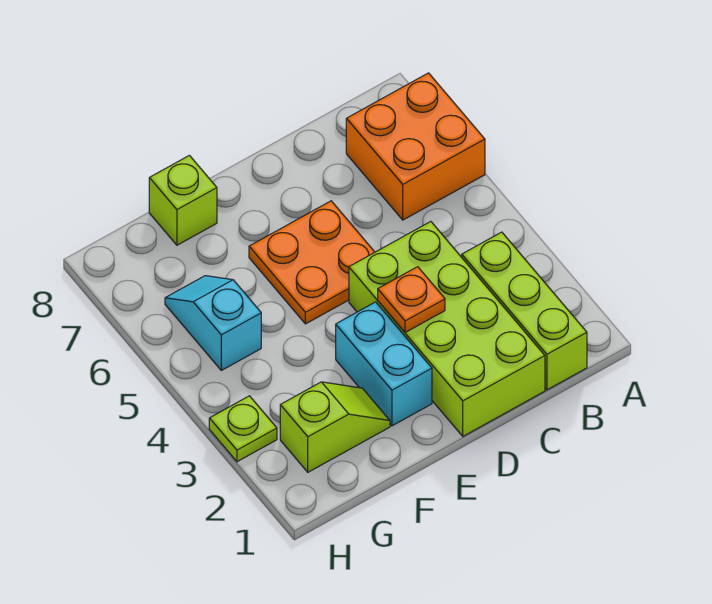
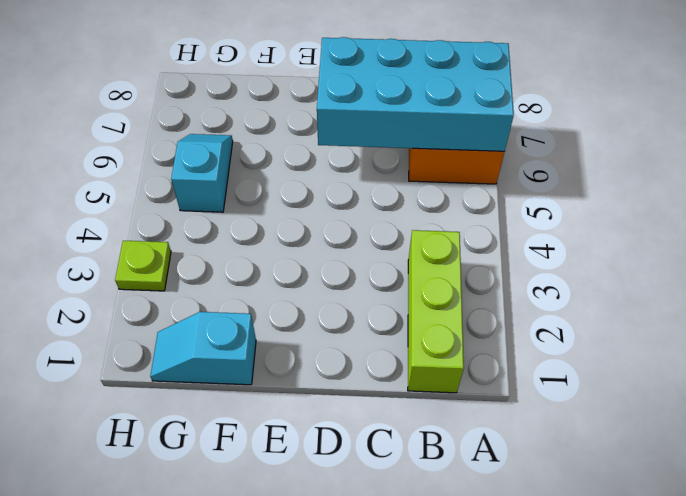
cyan 2x4 brick [317,37,514,151] -> none
cyan 1x2 slope [150,312,256,385] -> none
none -> lime 2x4 brick [349,222,545,436]
none -> orange 2x2 plate [249,201,375,324]

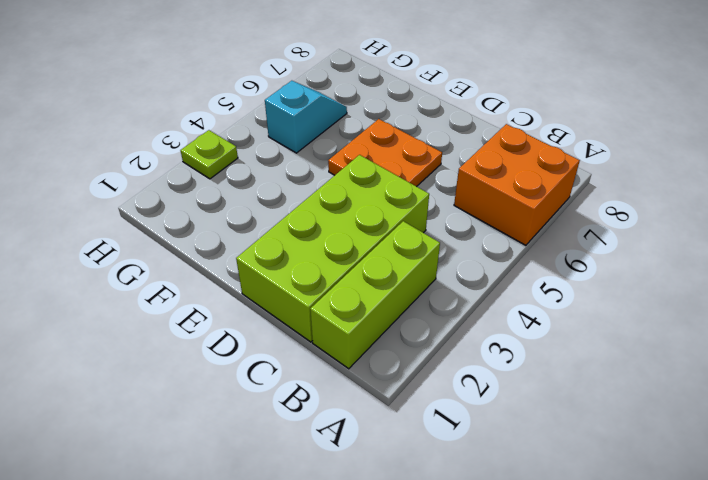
none -> cyan 1x2 brick [336,302,432,426]
none -> lime 1x2 slope [280,382,390,472]

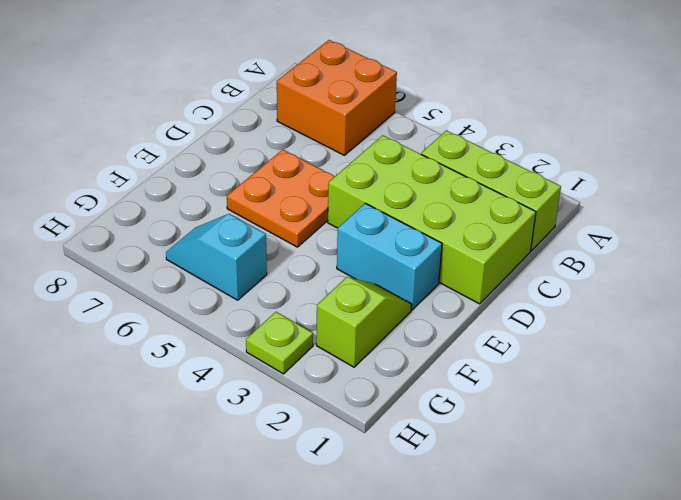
none -> lime 1x1 brick [149,155,217,245]
none -> orange 1x1 plate [378,267,445,333]

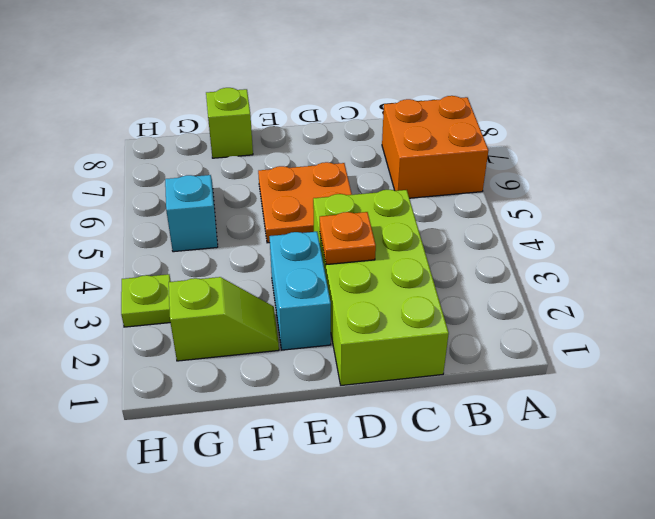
none -> lime 1x3 brick [462,232,587,390]

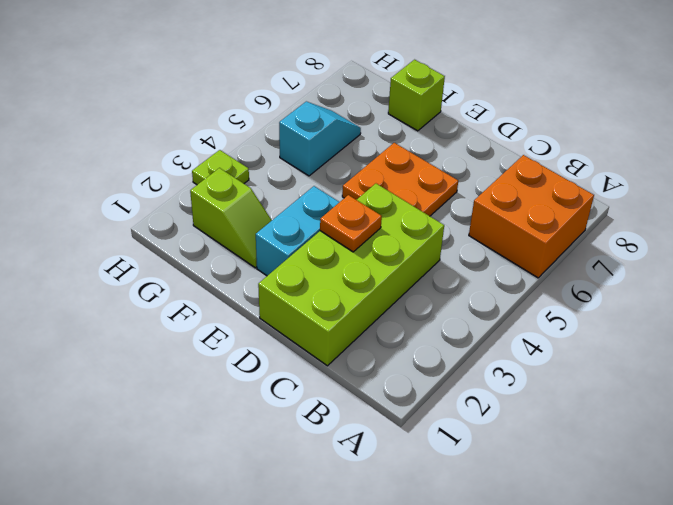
none -> lime 1x3 brick [462,232,587,390]

